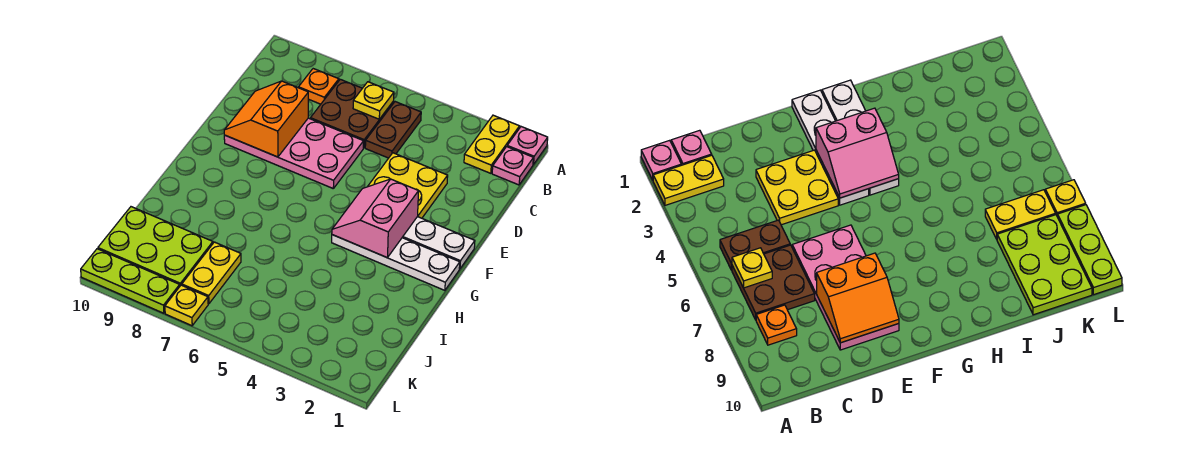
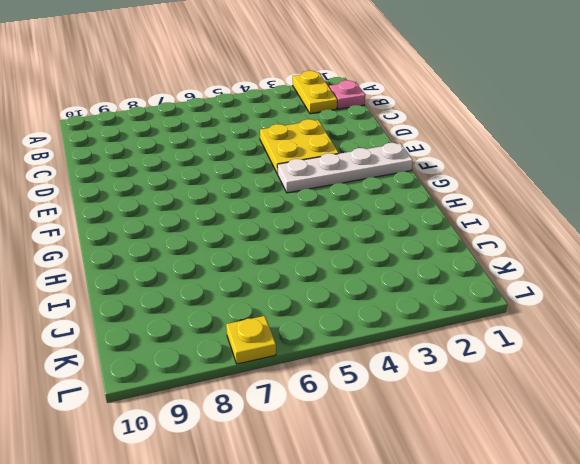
none -> pink 1x1 plate [507,127,548,165]
none -> brown 1x2 plate [365,102,421,158]
none -> brown 2x2 plate [310,79,394,148]

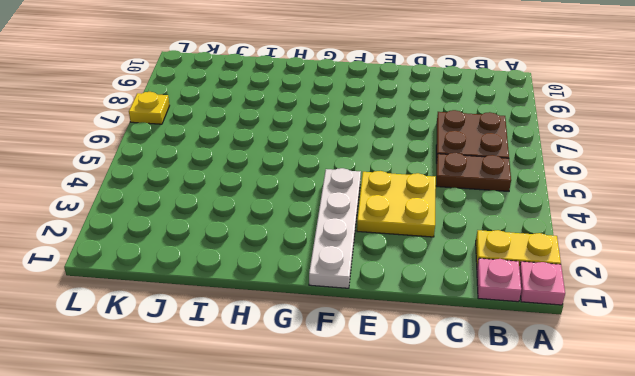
none -> orange 1x1 plate [298,69,339,104]
none -> pink 2x4 plate [224,118,364,188]
none -> white 1x4 plate [332,235,460,290]

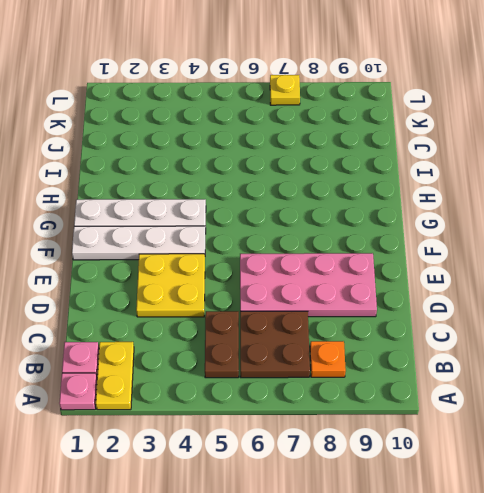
none -> yellow 1x2 plate [182,242,241,304]
none -> lime 2x3 plate [98,207,213,286]
none -> lime 1x3 plate [81,249,180,313]

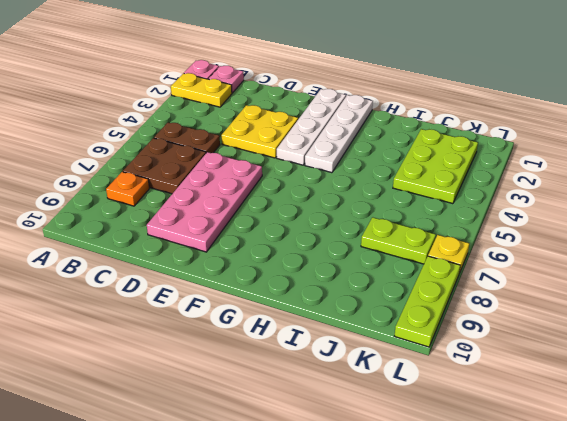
lime 2x3 plate [393,129,478,204] -> lime 2x3 plate moved to [98,207,213,286]
lime 1x2 plate [361,217,436,264] -> yellow 1x2 plate [182,242,241,304]
none -> yellow 1x1 plate [353,82,394,119]
none -> orange 2x2 slope [224,81,308,157]
none -> pink 2x2 slope [332,179,419,258]

